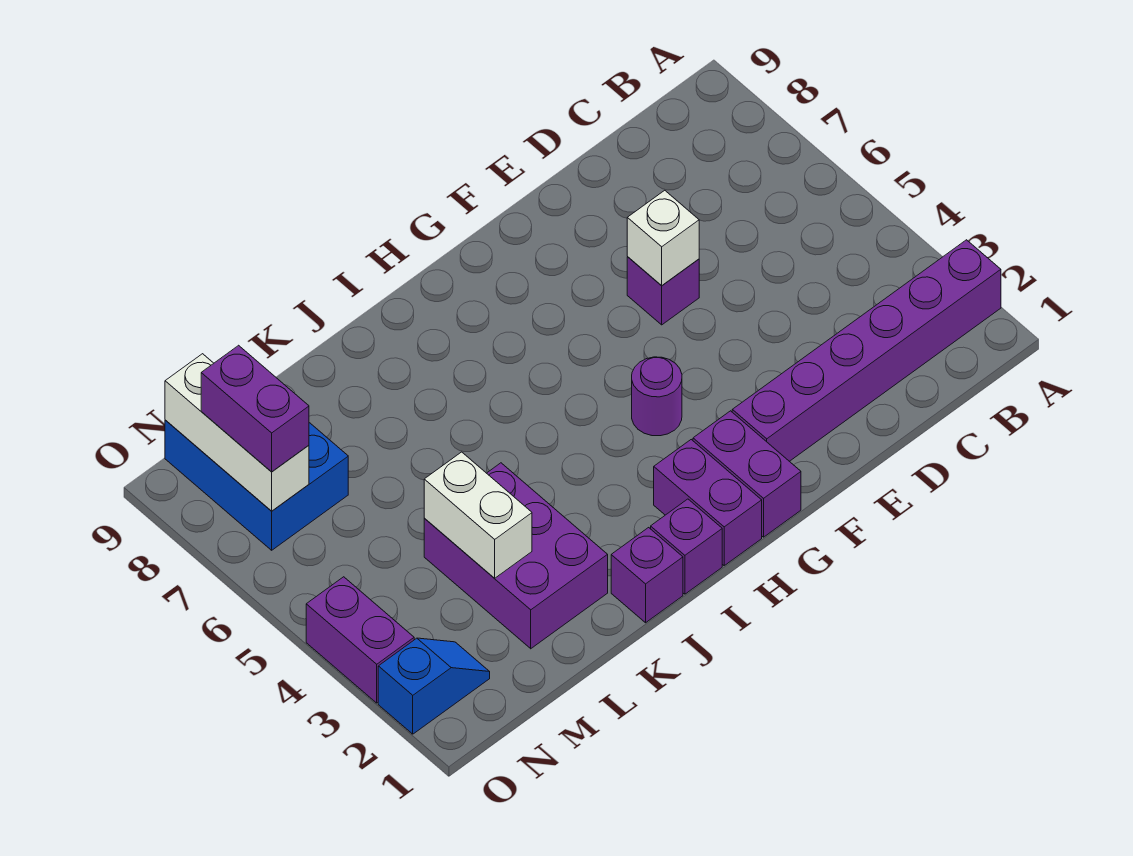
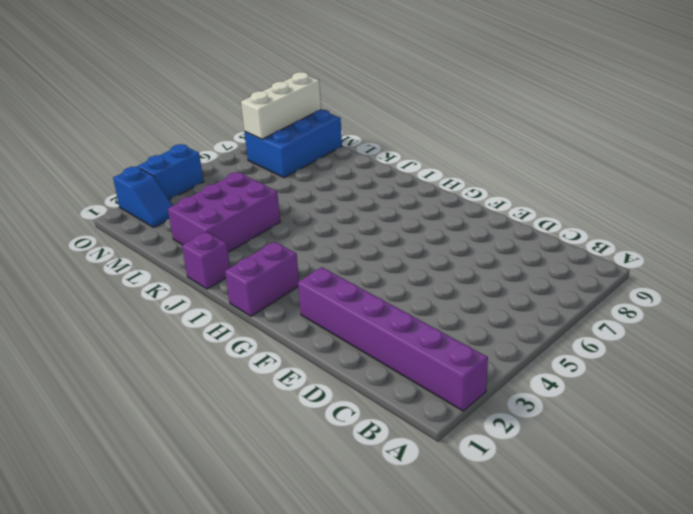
blue 1x2 brick [137,144,204,200] -> purple 1x2 brick [306,577,414,703]
none -> purple 1x1 brick [627,257,699,325]
none -> purple 1x2 brick [693,411,801,537]
none -> purple 1x1 round brick [632,357,682,436]

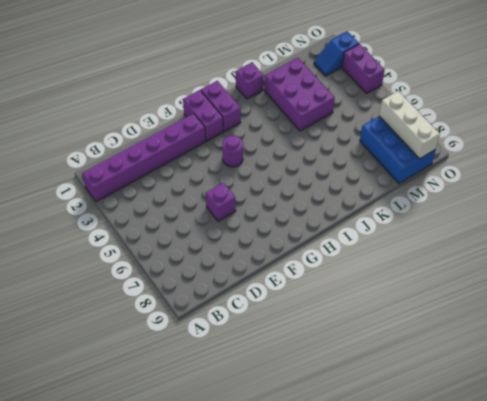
none -> purple 1x1 brick [651,499,722,594]
none -> white 1x1 brick [627,190,699,286]
none -> white 1x2 brick [424,452,532,578]

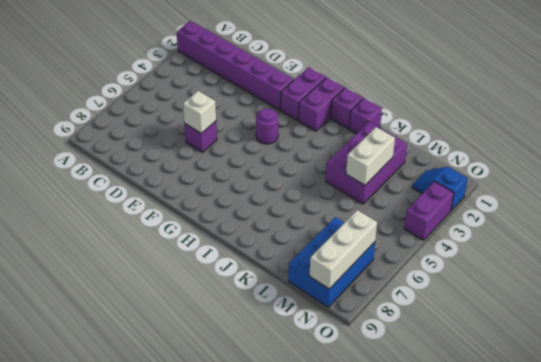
none -> purple 1x2 brick [201,345,309,472]

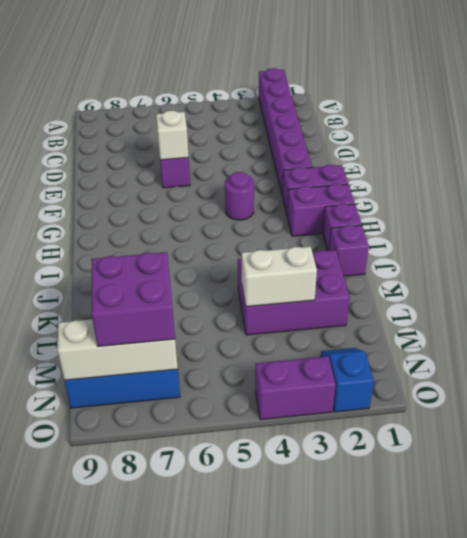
purple 2x2 brick [91,252,175,346] -> purple 1x2 brick [201,345,309,472]

